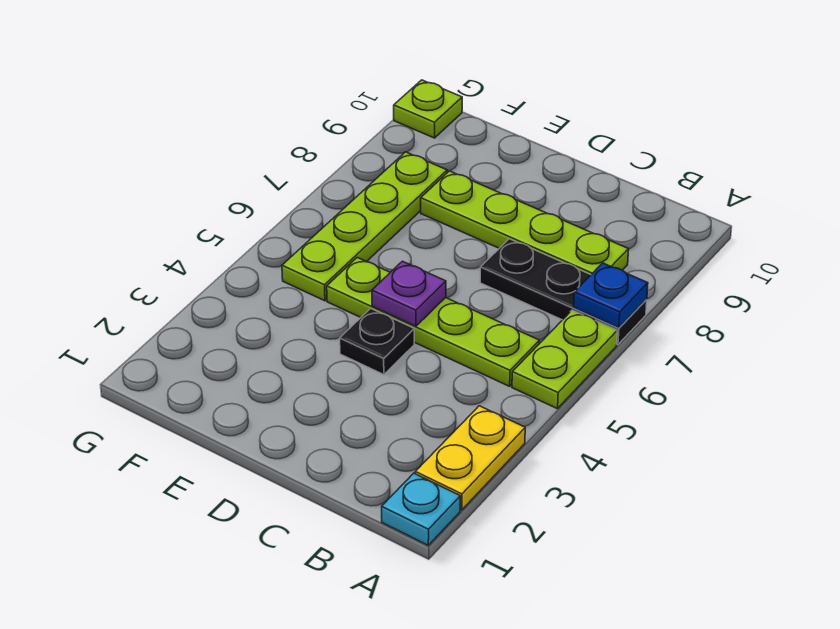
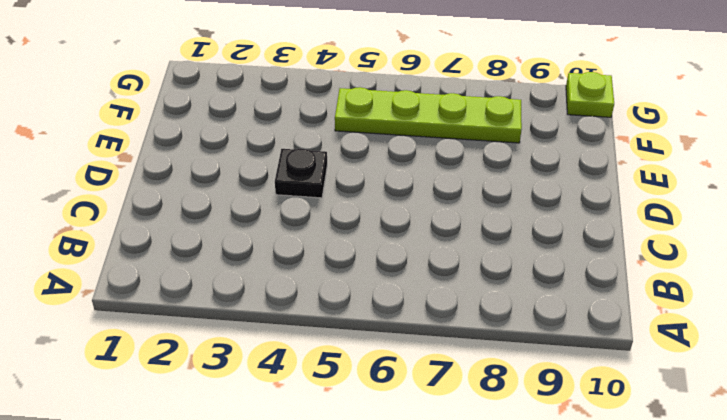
none -> cyan 1x1 plate [382,473,460,545]
none -> yellow 1x2 plate [415,406,525,510]

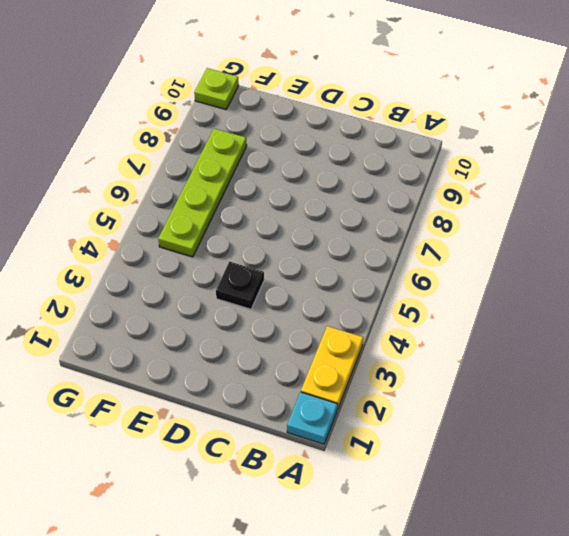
none -> lime 1x2 plate [512,310,617,409]
none -> black 1x3 plate [480,239,647,345]

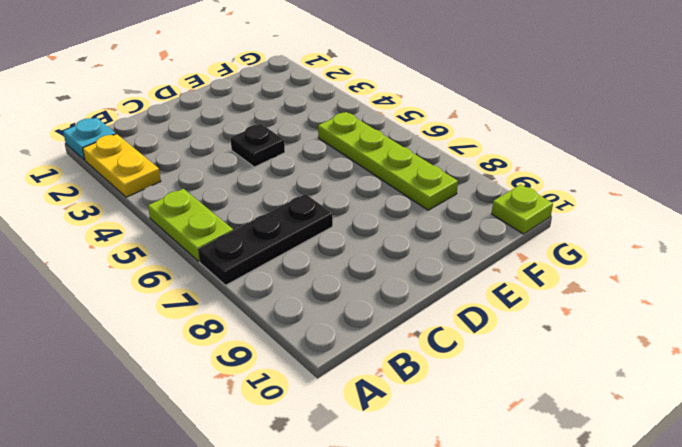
none -> lime 1x4 plate [327,257,540,386]
none -> lime 1x4 plate [421,171,629,275]

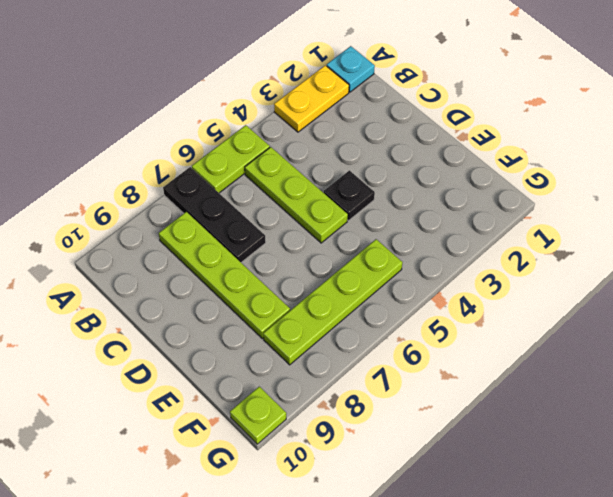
lime 1x3 plate [245,147,348,243] -> lime 1x4 plate [327,257,540,386]
none -> blue 1x1 plate [574,263,648,328]
none -> purple 1x1 plate [372,261,446,326]

